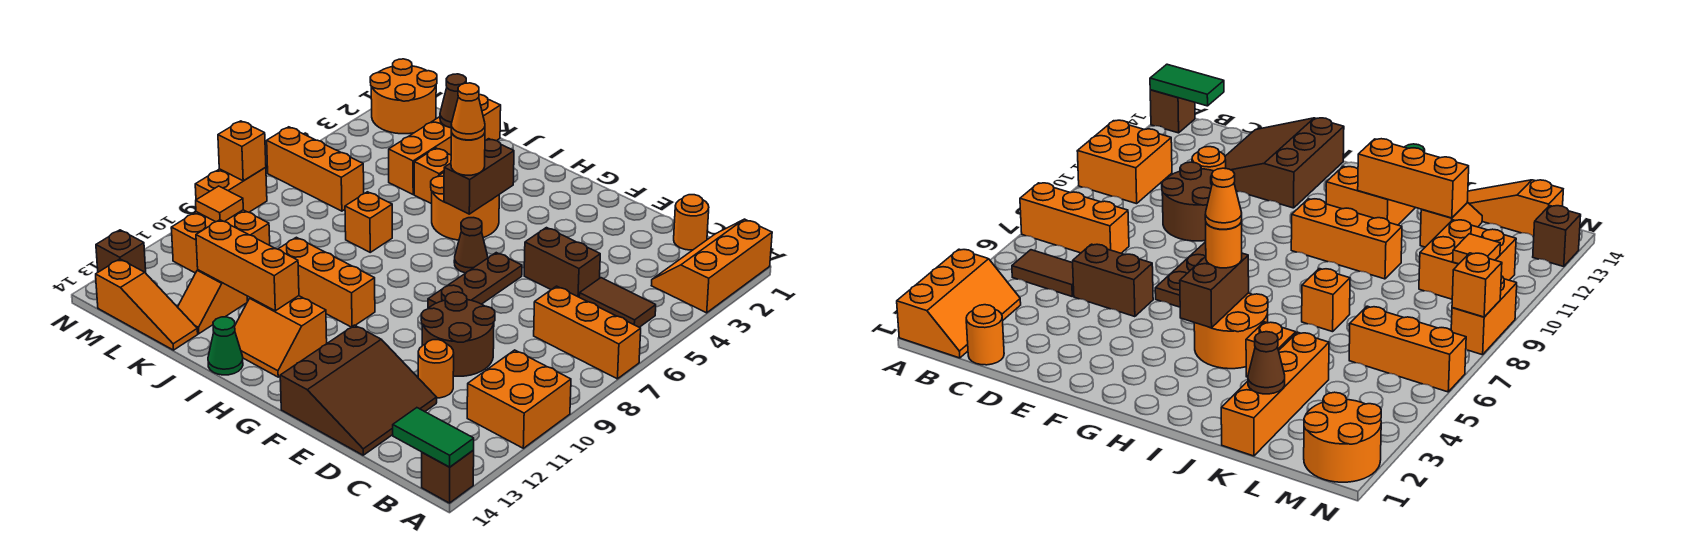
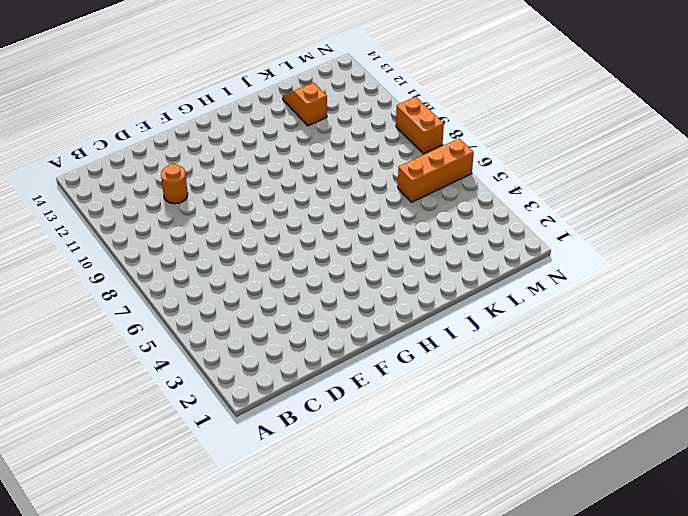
none -> orange 2x3 slope [651,219,772,313]
none -> orange 1x3 brick [534,286,641,379]
none -> orange 2x2 brick [467,350,571,448]
none -> brown 1x1 brick [422,450,474,503]

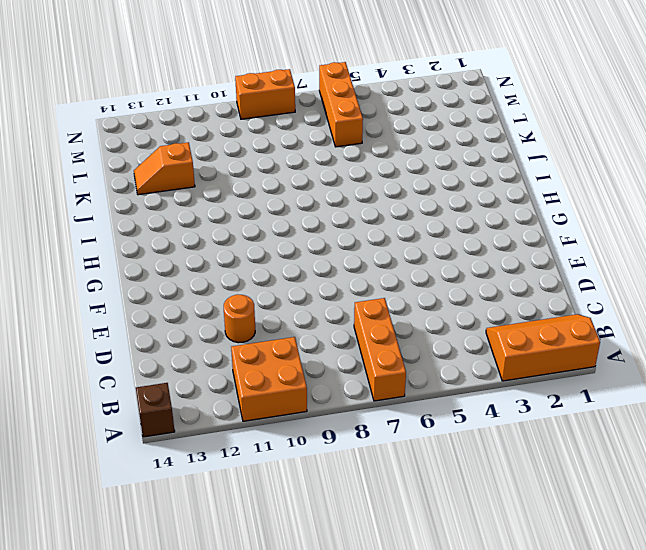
none -> brown 1x2 tile [579,278,656,327]
none -> orange 1x1 round brick [674,195,709,250]
none -> brown 1x2 brick [524,228,600,297]
none -> brown 2x2 round brick [421,292,495,376]

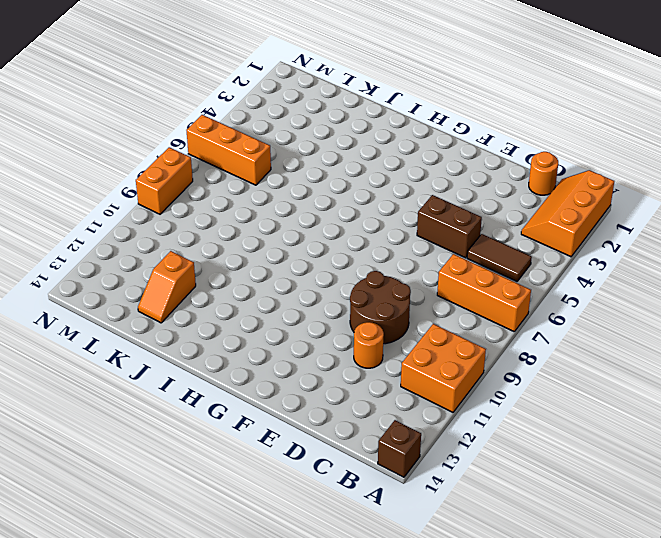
none -> brown 3x3 slope [280,325,437,455]
none -> brown 1x3 plate [428,253,522,308]
none -> brown 1x1 cone [454,218,488,273]
none -> orange 2x2 round brick [431,173,499,240]

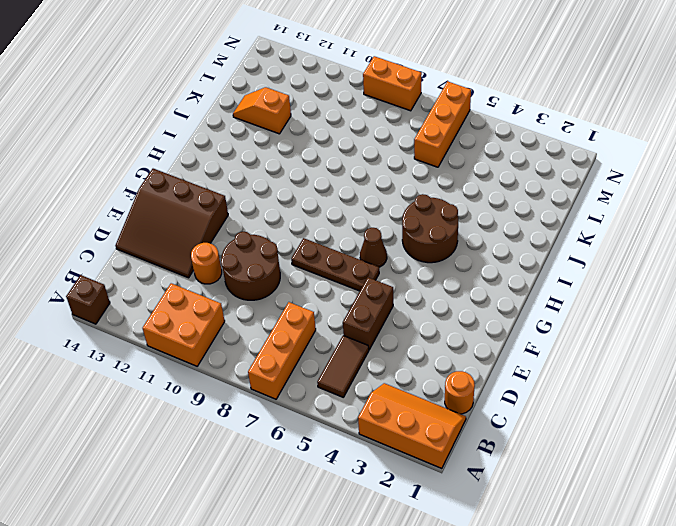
brown 2x2 round brick [402,194,458,263] -> orange 2x2 round brick [431,173,499,240]
none -> orange 1x3 brick [278,237,375,327]
none -> orange 2x2 slope [235,296,327,377]
none -> green 1x1 cone [208,317,243,375]
none -> orange 1x1 brick [414,148,451,204]

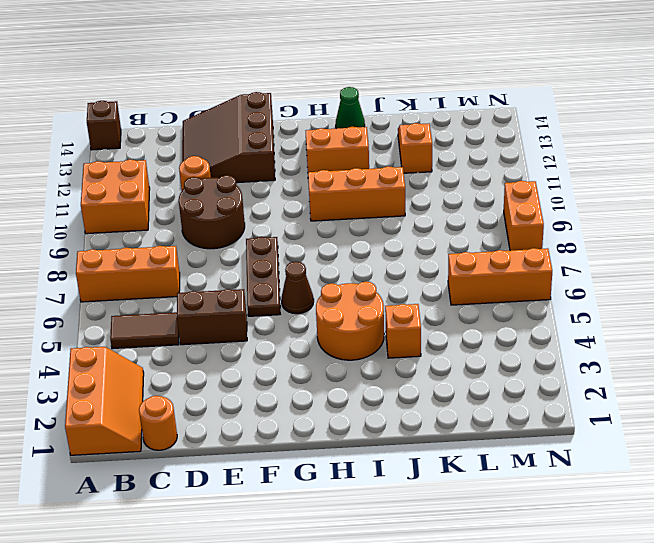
none -> orange 1x1 brick [345,192,392,252]
none -> orange 1x4 brick [389,95,501,194]
none -> orange 1x3 slope [96,259,198,350]
none -> orange 2x2 brick [171,210,270,273]

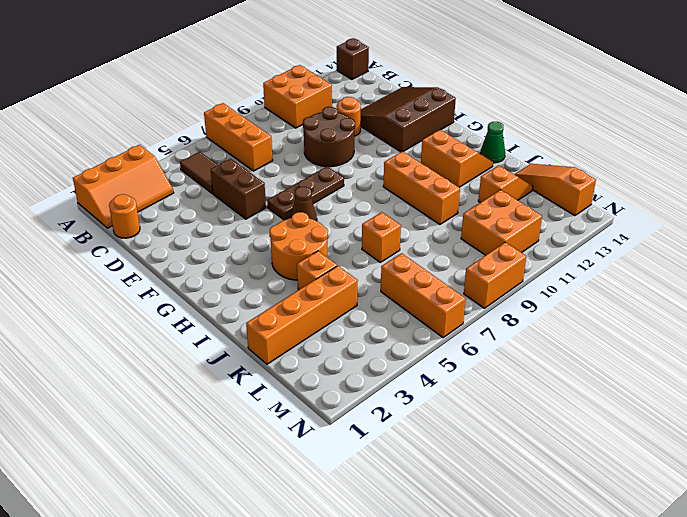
none -> orange 2x2 round brick [370,59,437,134]
none -> brown 1x1 brick [96,230,146,273]
none -> green 1x2 tile [393,408,474,467]
none -> brown 1x2 brick [444,139,514,214]

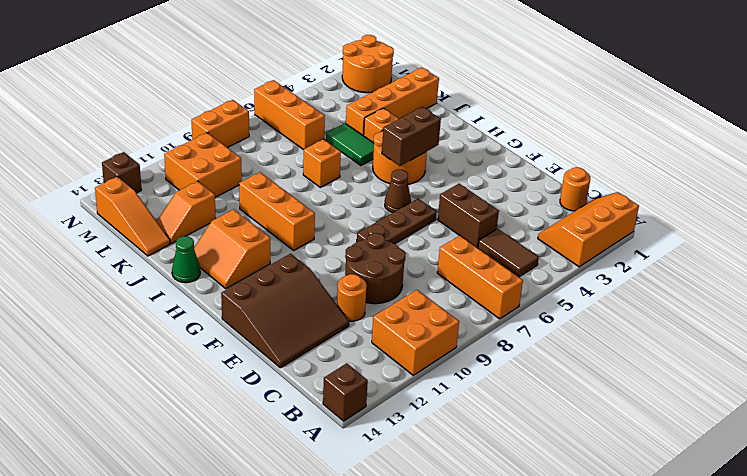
green 1x2 tile [326,123,374,166] -> green 1x2 tile moved to [393,408,474,467]
none -> orange 1x3 brick [196,220,299,311]
none -> brown 1x1 cone [440,74,466,128]
none -> orange 1x1 tile [196,186,243,222]
none -> orange 1x1 brick [218,121,266,181]

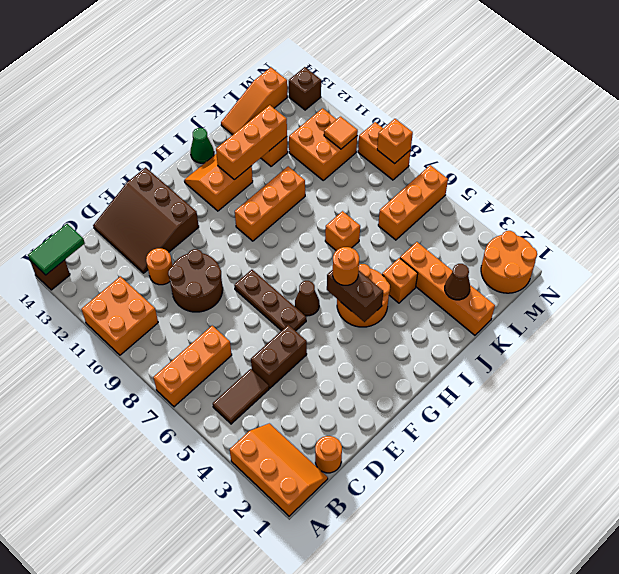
none -> orange 1x1 cone [451,83,485,140]

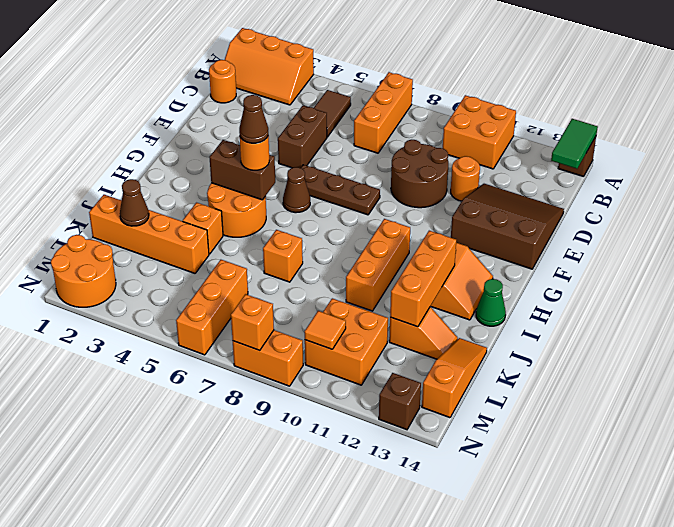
brown 1x1 cone [239,95,268,143] -> orange 1x1 cone [451,83,485,140]

